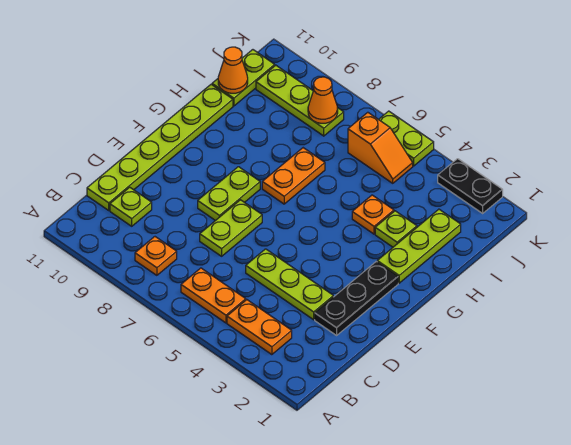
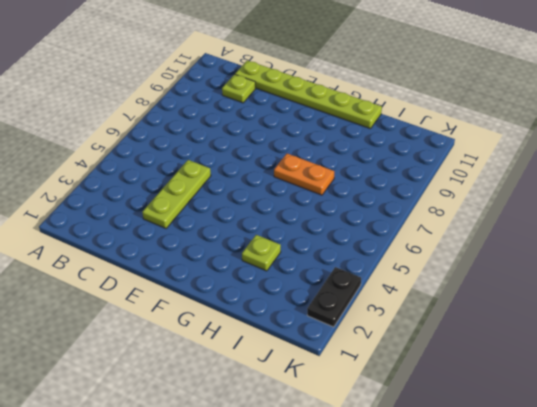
none -> orange 1x2 plate [227,300,292,355]
none -> orange 1x2 plate [181,268,246,323]
none -> orange 1x1 plate [135,237,177,275]

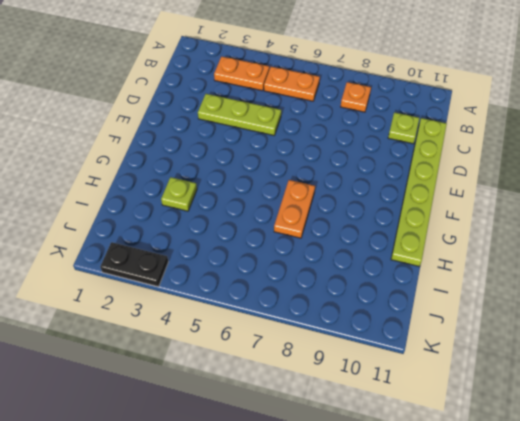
none -> black 1x3 plate [315,261,398,335]
none -> lime 1x2 plate [200,200,262,256]
none -> lime 1x2 plate [198,167,260,221]

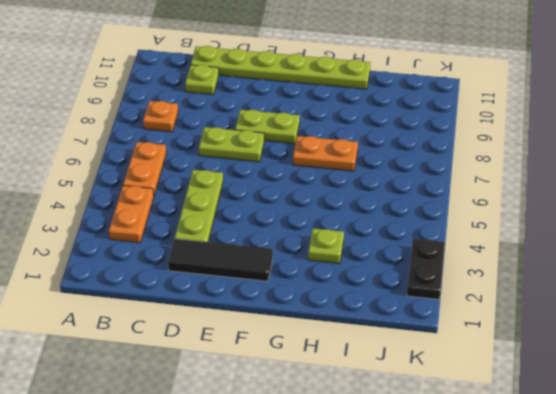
black 1x3 tile [168,239,273,281] -> black 1x3 plate [315,261,398,335]
none -> lime 1x3 plate [377,209,461,283]
none -> orange 1x1 plate [352,195,394,234]
none -> lime 1x2 plate [212,50,275,106]

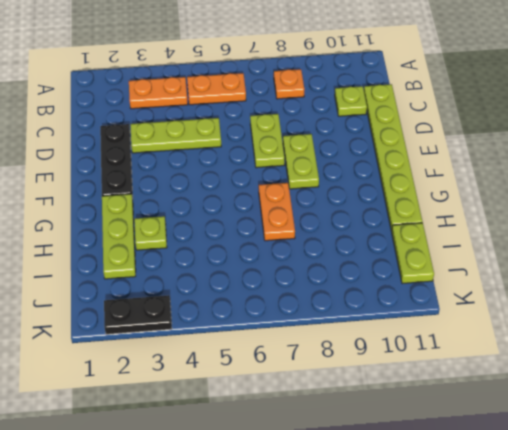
none -> orange 1x1 plate [352,195,394,234]
none -> orange 1x2 slope [348,112,413,183]
none -> lime 1x3 plate [256,65,344,136]

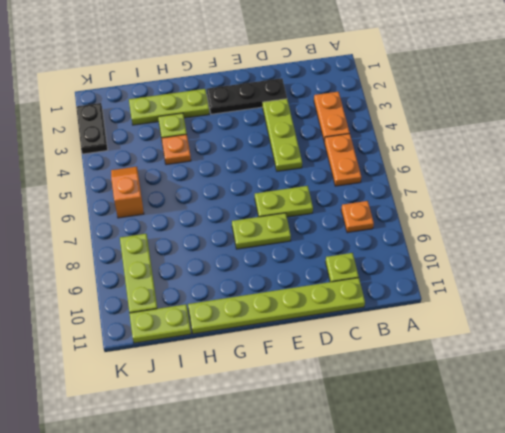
none -> orange 1x2 plate [262,148,325,204]
none -> lime 1x2 plate [379,111,434,166]
none -> orange 1x1 cone [218,47,248,93]

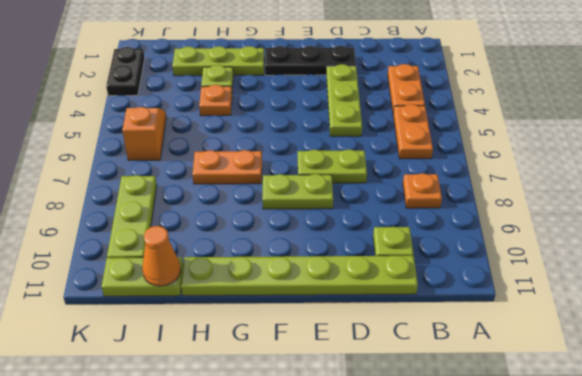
none -> lime 1x2 plate [379,111,434,166]
none -> orange 1x1 cone [308,77,338,123]

